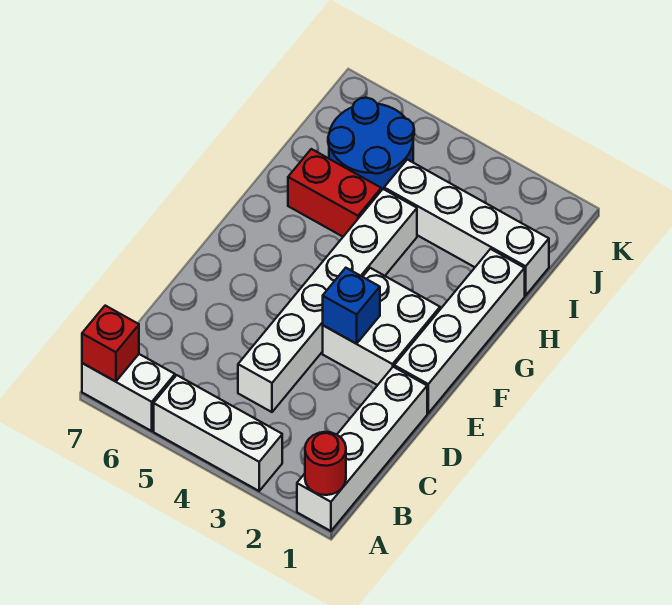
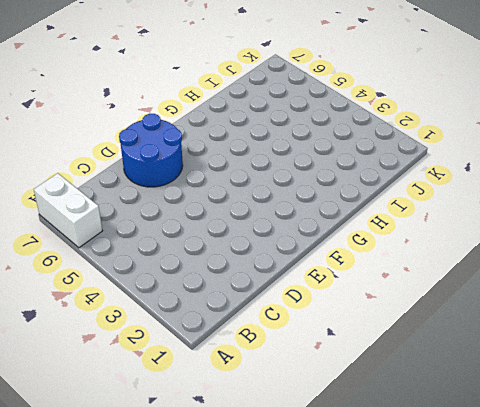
blue 2x2 round brick [119,114,183,187] -> blue 2x2 round brick moved to [328,98,414,190]
none -> white 1x4 brick [297,367,427,531]
none -> white 1x3 brick [154,375,282,491]
none -> white 1x6 brick [238,189,417,412]

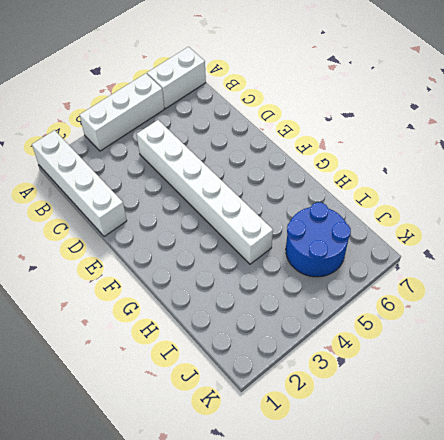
none -> white 1x4 brick [394,249,525,413]
none -> white 2x2 brick [323,268,440,385]
none -> red 1x2 brick [288,149,381,237]

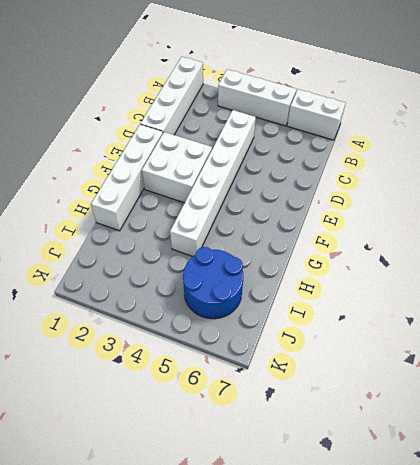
none -> red 1x2 brick [288,149,381,237]
none -> white 1x4 brick [384,160,549,295]
none -> red 1x1 round brick [305,432,346,495]

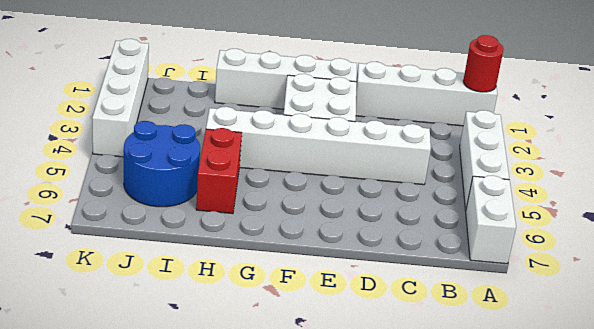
white 1x4 brick [92,39,149,157] -> white 1x4 brick moved to [384,160,549,295]
none -> red 1x1 brick [82,306,139,382]
none -> blue 1x1 brick [323,268,380,344]

